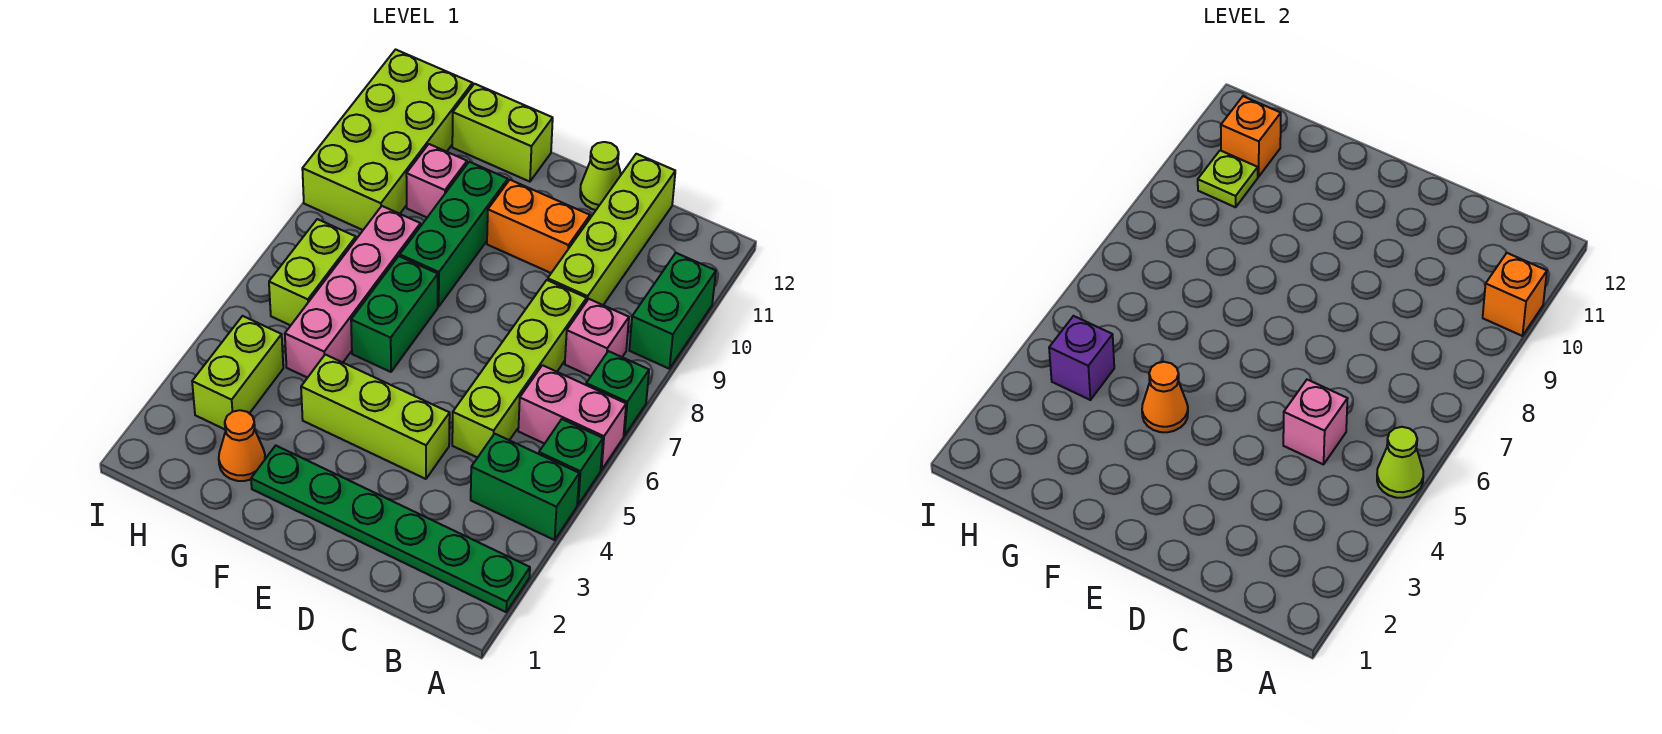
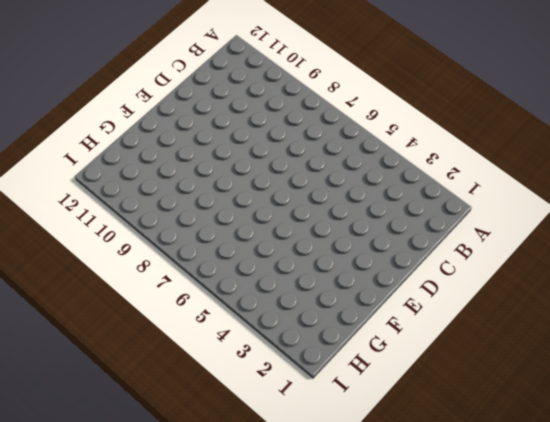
none -> green 1x6 plate [251,446,530,612]
none -> green 1x2 brick [471,434,579,540]
none -> green 1x1 brick [539,419,603,505]

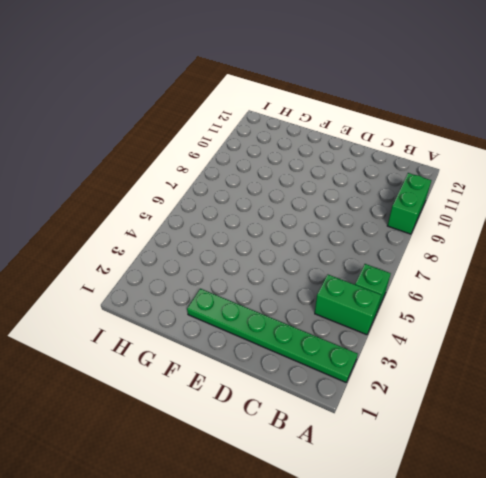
none -> pink 1x2 brick [518,365,626,470]
none -> green 1x1 brick [586,351,649,436]
none -> pink 1x1 brick [565,299,629,376]

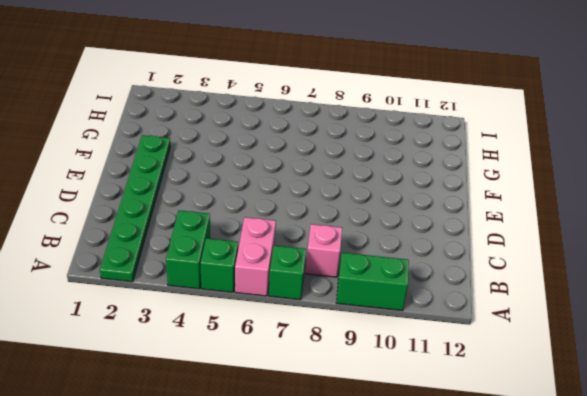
none -> lime 1x4 brick [452,280,587,458]
none -> lime 1x4 brick [548,154,675,305]
none -> lime 1x3 brick [301,355,450,479]

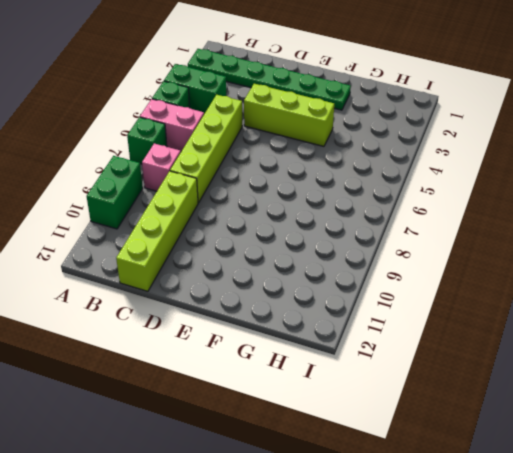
none -> orange 1x2 brick [487,180,590,273]
none -> lime 1x1 cone [580,142,621,210]
none -> green 1x2 brick [351,256,438,372]

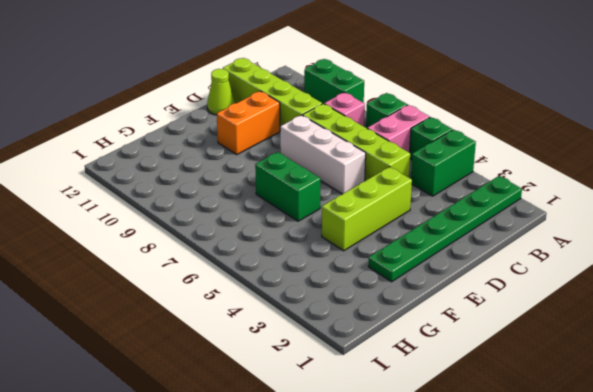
white 1x3 brick [280,115,366,194] -> none
none -> green 1x3 brick [400,162,508,307]
none -> lime 1x2 brick [452,84,553,182]
none -> orange 1x1 cone [219,410,265,481]

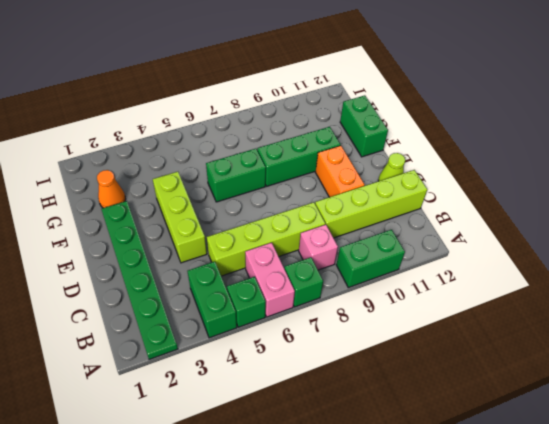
green 1x2 brick [340,95,388,157] -> lime 1x2 brick [452,84,553,182]
none -> pink 1x4 brick [285,206,420,378]
none -> pink 1x1 brick [406,144,467,217]
none -> lime 1x2 brick [192,316,283,429]

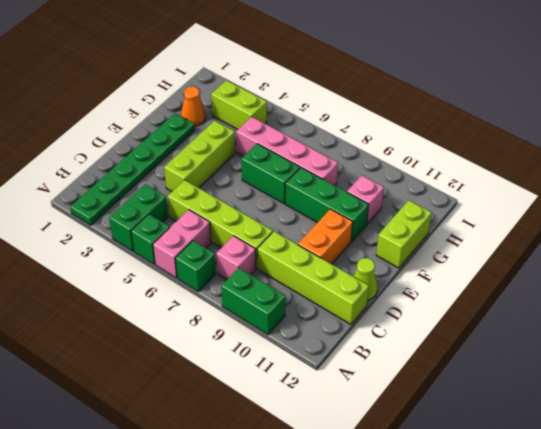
none -> lime 1x2 brick [269,219,356,325]
none -> lime 2x4 brick [302,50,473,230]
none -> lime 1x1 cone [1377,427,1423,498]

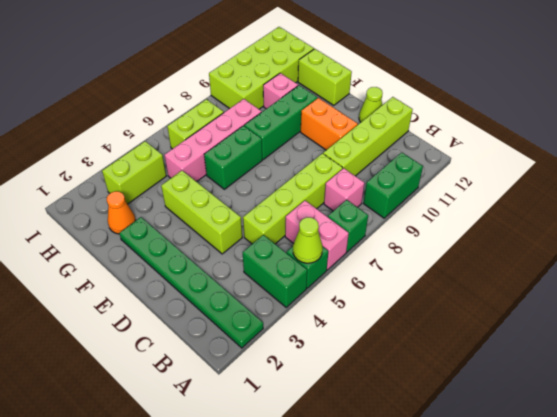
none -> orange 1x1 brick [1483,253,1547,336]
none -> pink 1x1 brick [1283,380,1348,465]
none -> orange 1x1 cone [1142,362,1188,432]

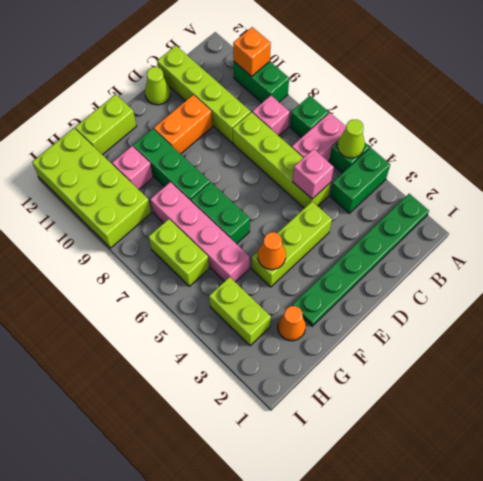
none -> purple 1x1 brick [1049,316,1114,400]
none -> lime 1x1 plate [1198,150,1258,207]
none -> orange 1x1 brick [1221,96,1281,177]

